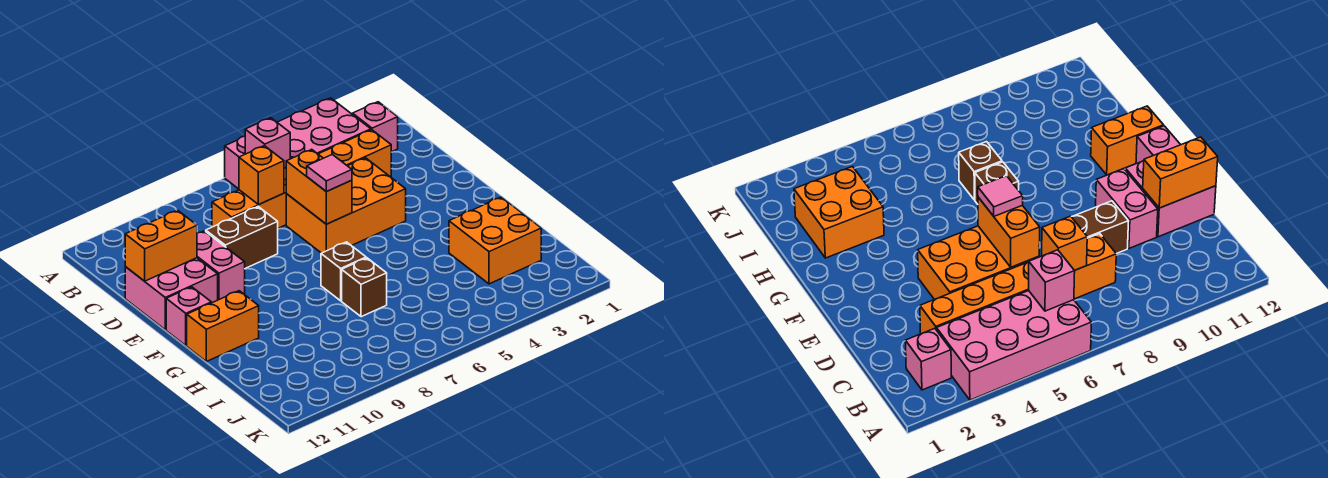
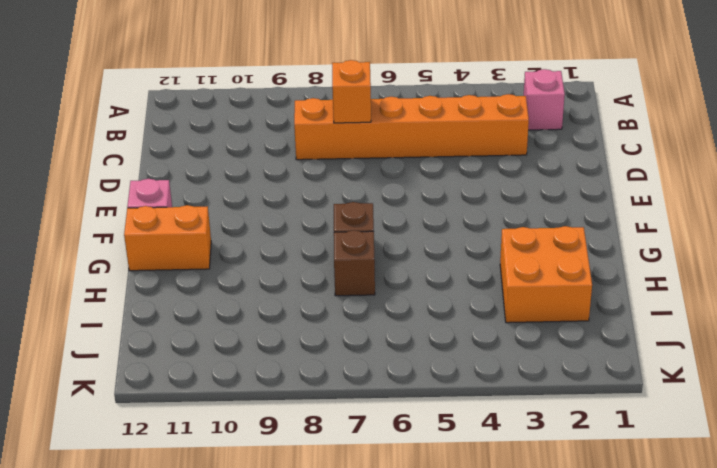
none -> pink 2x4 brick [225,98,371,189]
none -> orange 2x3 brick [286,158,406,253]
none -> brown 1x2 brick [206,207,278,268]

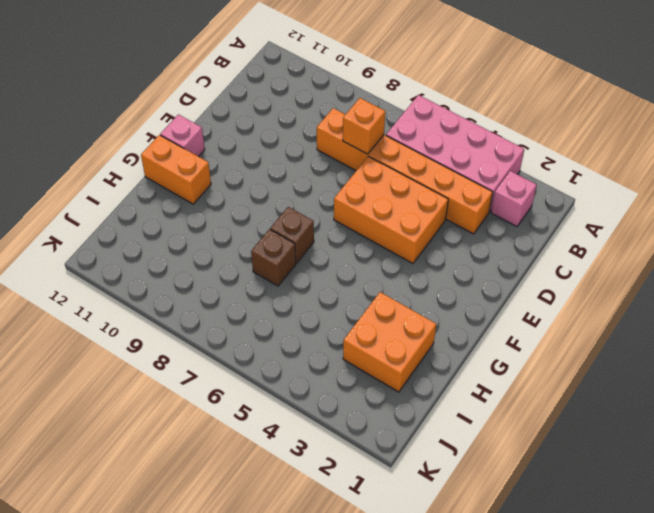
none -> brown 1x2 brick [206,207,278,268]
none -> pink 1x2 brick [197,231,245,300]
none -> pink 2x2 brick [125,258,218,330]

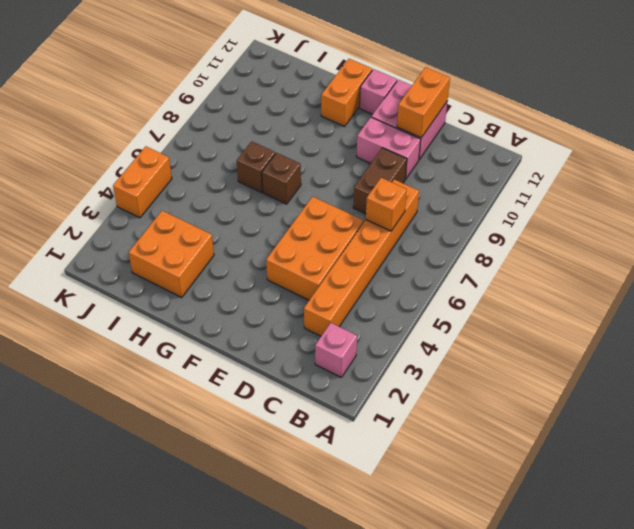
orange 1x2 brick [113,146,172,218] -> orange 1x2 brick turned to [286,149,352,224]
none -> pink 2x4 brick [225,98,371,189]
none -> pink 1x1 brick [245,118,290,168]
none -> pink 1x1 tile [307,154,352,192]

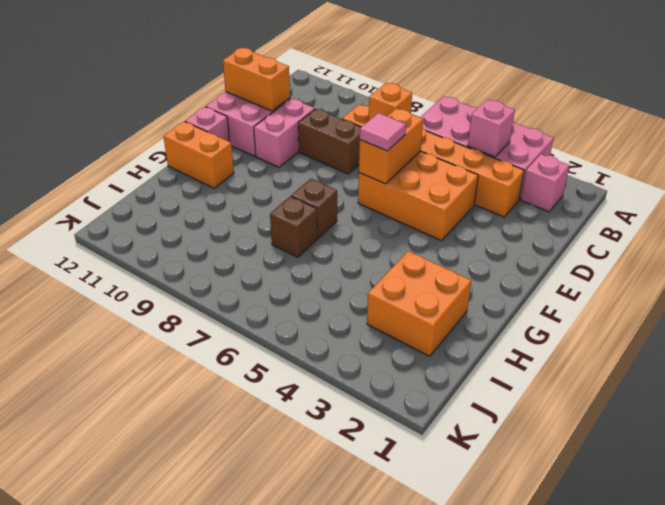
pink 1x1 brick [468,99,515,157] -> pink 1x1 brick moved to [245,118,290,168]

